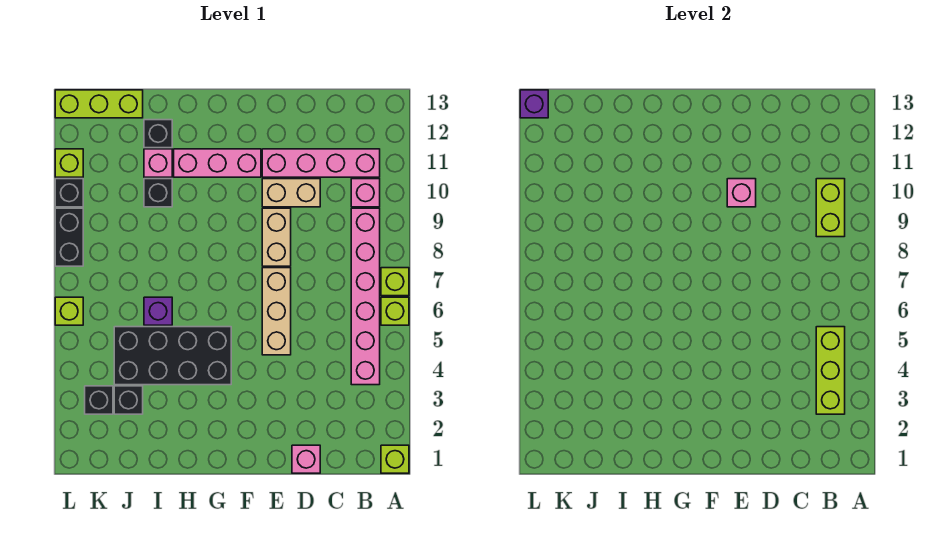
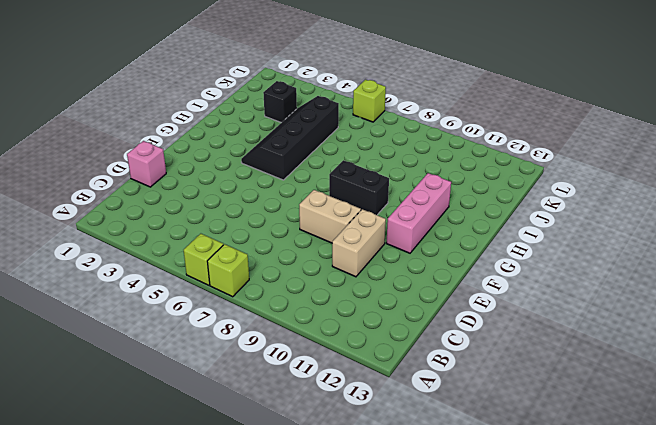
black 2x4 slope [241,96,339,180] -> black 2x4 brick [114,327,231,385]
black 1x2 brick [329,160,389,215] -> black 1x2 brick moved to [55,208,83,266]
none -> lime 1x1 brick [381,445,409,473]
none -> pink 1x6 brick [351,208,380,385]
none -> pink 1x1 brick [351,179,380,207]

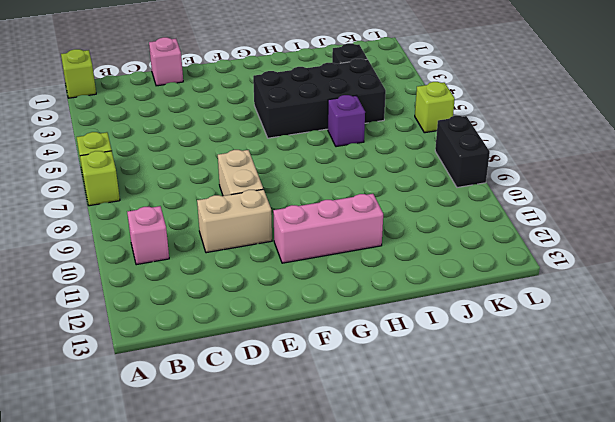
none -> pink 1x6 brick [351,208,380,385]
none -> pink 1x4 brick [262,149,380,177]
none -> tan 1x3 brick [262,268,291,355]

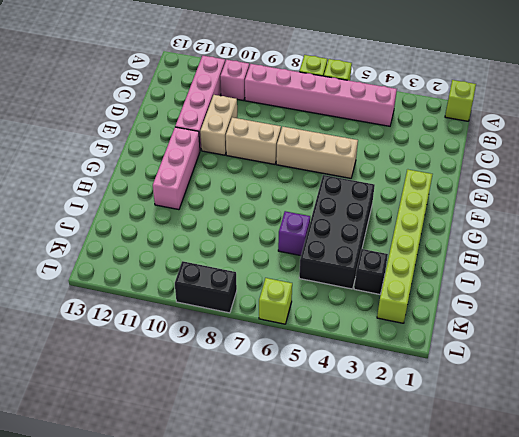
lime 1x6 brick [377,169,433,323] -> none
none -> pink 1x1 brick [292,445,320,473]
none -> black 1x1 brick [144,179,172,207]
none -> pink 1x1 brick [144,149,172,177]

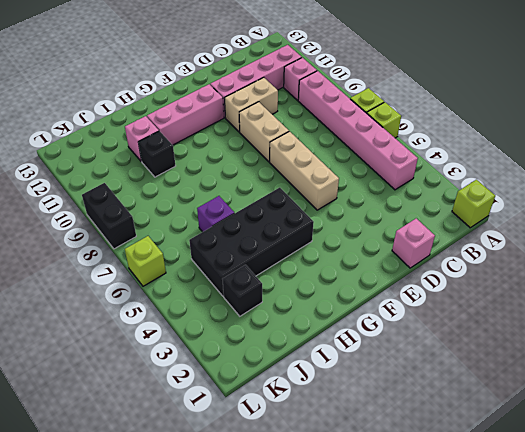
none -> black 1x1 brick [144,120,172,148]
none -> lime 1x3 brick [55,90,143,118]
none -> black 1x1 brick [85,386,113,414]

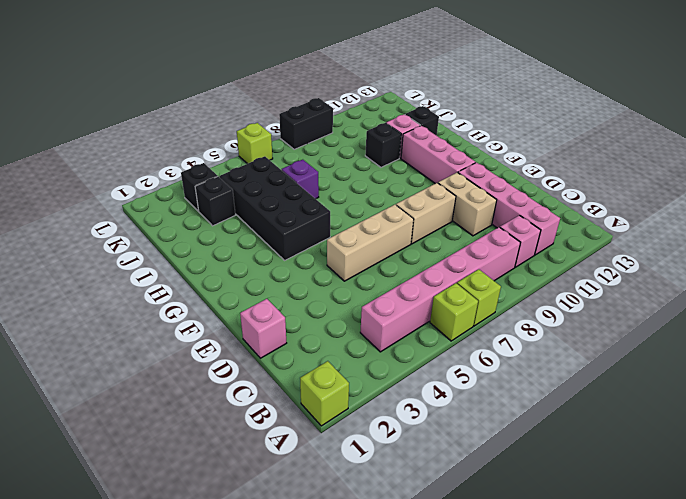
none -> lime 1x3 brick [55,90,143,118]
none -> black 1x1 brick [55,179,83,207]
none -> lime 1x1 brick [55,149,83,177]

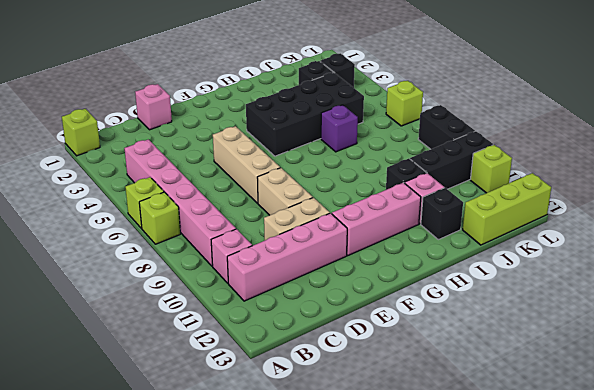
black 1x3 brick [410,131,493,189] -> black 1x1 brick [55,179,83,207]
none -> lime 1x3 brick [816,327,845,414]
none -> lime 1x2 brick [816,179,845,237]
none -> pink 1x1 brick [727,179,756,207]

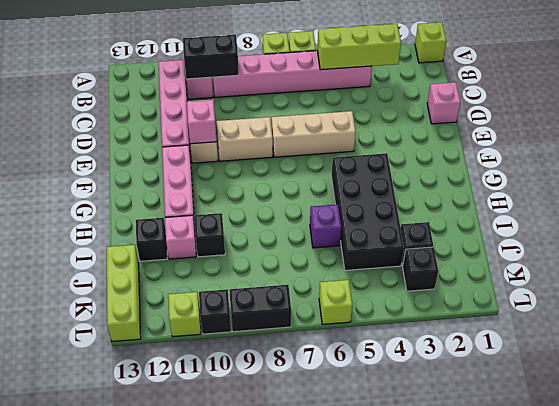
black 1x2 brick [183,35,239,79] -> lime 1x2 brick [816,179,845,237]
none -> purple 1x1 brick [520,90,548,118]

